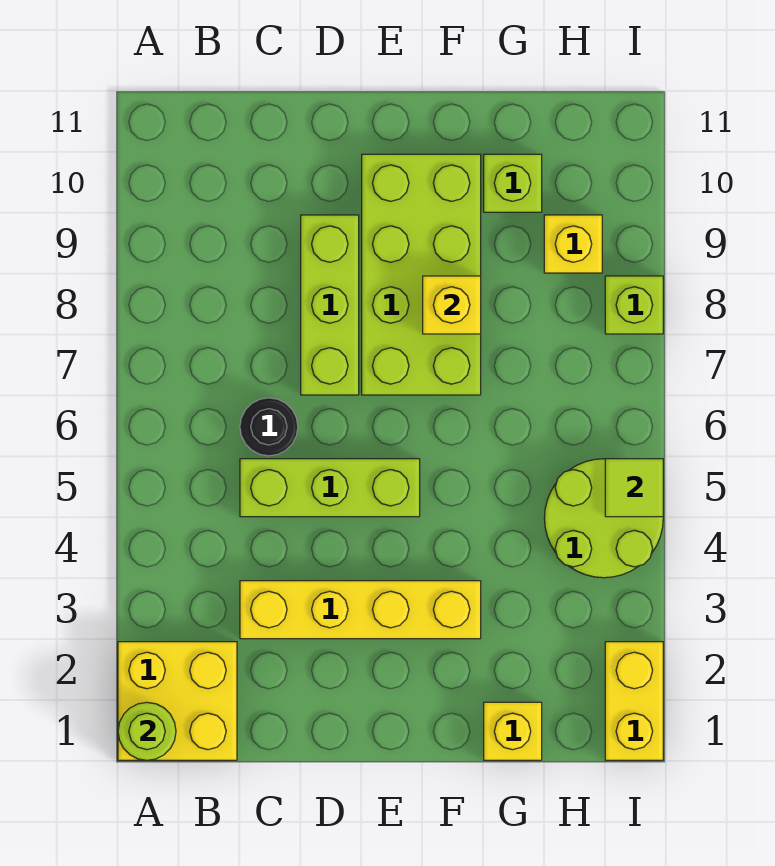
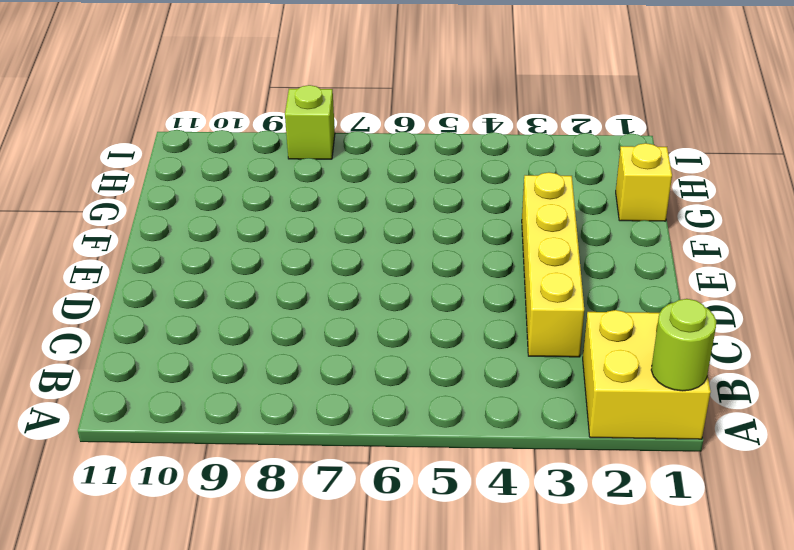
none -> lime 1x3 brick [240,459,420,517]
none -> black 1x1 round brick [240,398,298,456]
none -> lime 1x3 brick [301,215,359,395]

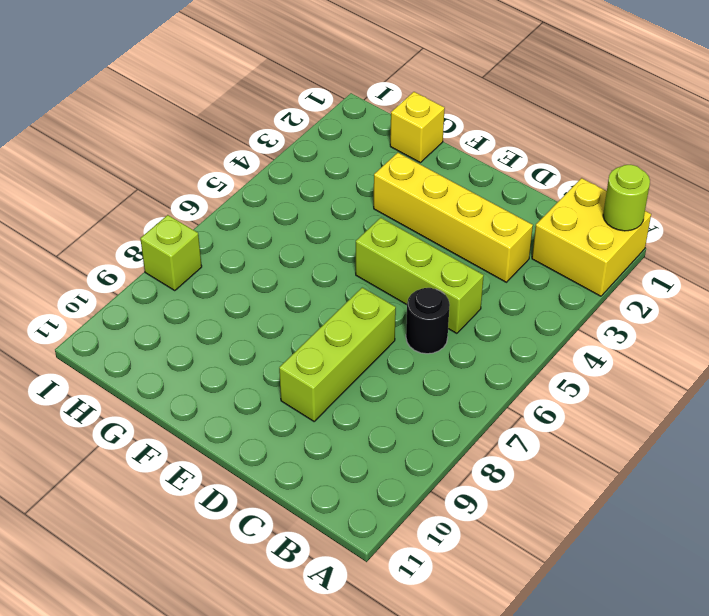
none -> lime 2x4 brick [362,154,481,395]
none -> lime 1x1 brick [484,154,542,212]
none -> lime 2x2 round brick [544,459,663,578]

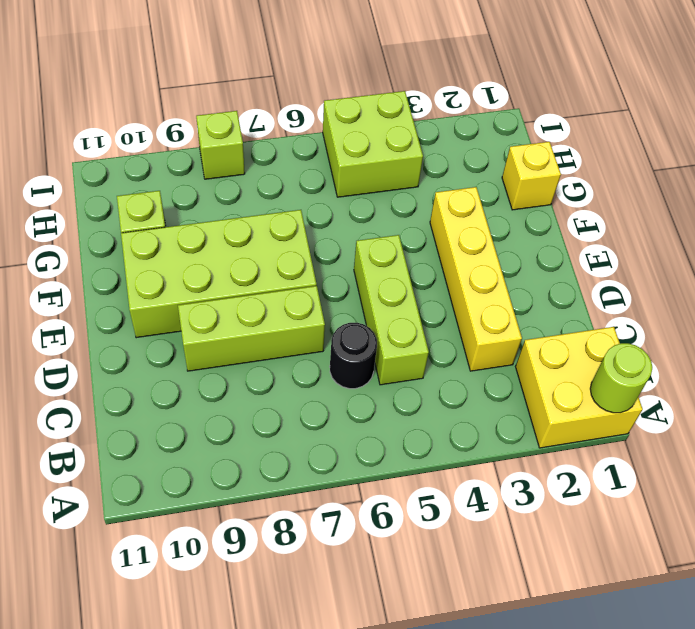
lime 2x2 brick [323,91,423,197] -> lime 2x2 round brick [544,459,663,578]
none -> yellow 1x1 brick [544,215,602,273]
none -> yellow 1x2 brick [605,642,663,760]
none -> yellow 1x1 brick [423,276,481,334]

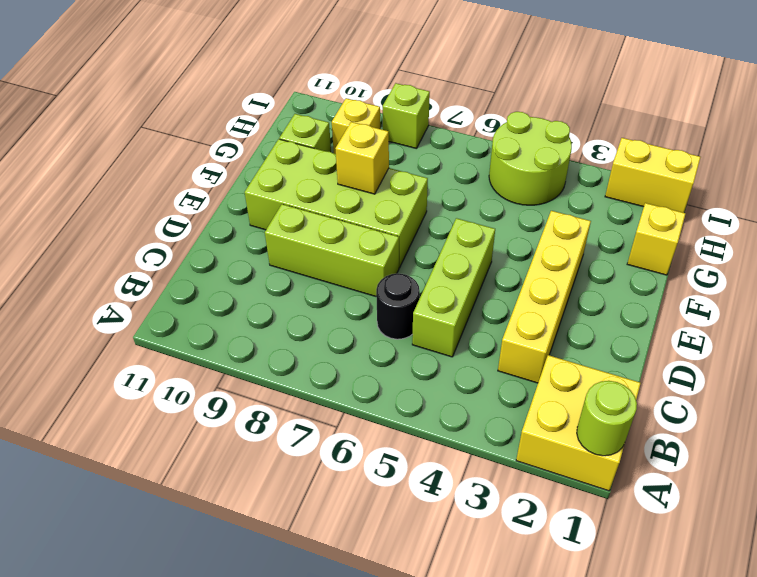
none -> lime 1x1 tile [605,459,663,517]

